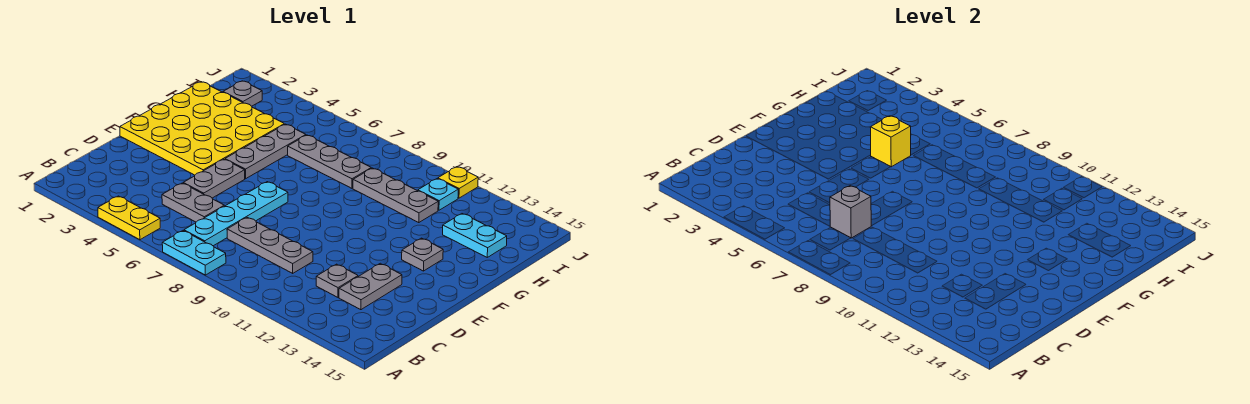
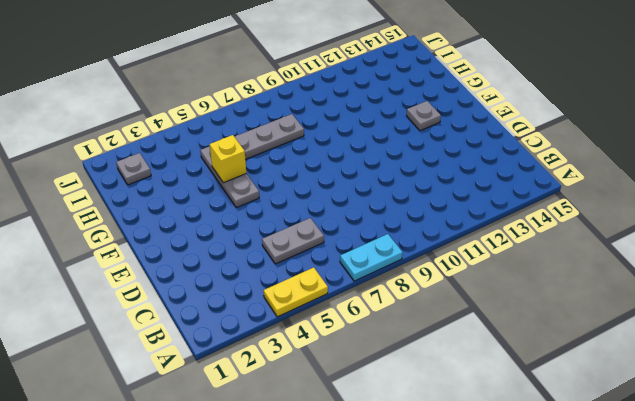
none -> cyan 1x4 plate [184,182,288,246]
none -> grey 1x3 plate [227,217,313,273]
none -> grey 1x1 plate [316,264,358,297]

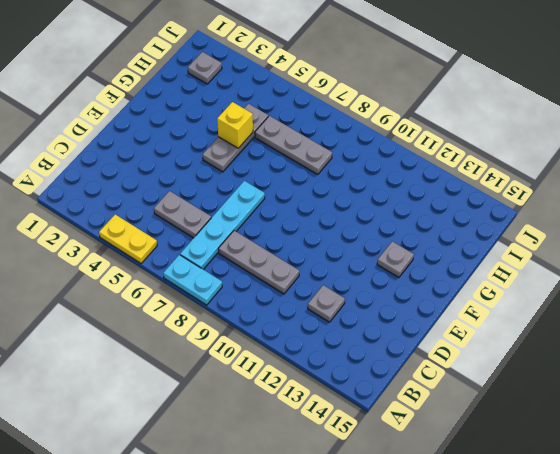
none -> grey 1x2 plate [339,263,402,310]
none -> grey 1x2 plate [183,159,245,198]
none -> yellow 4x4 plate [120,82,284,175]

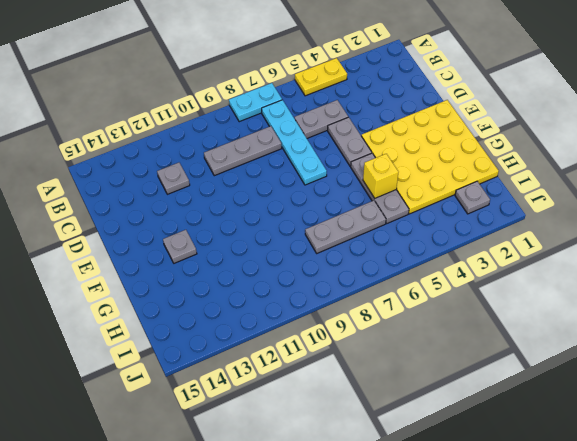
none -> grey 1x2 plate [339,263,402,310]
none -> grey 1x3 plate [353,168,438,223]
none -> cyan 1x2 plate [443,214,507,257]

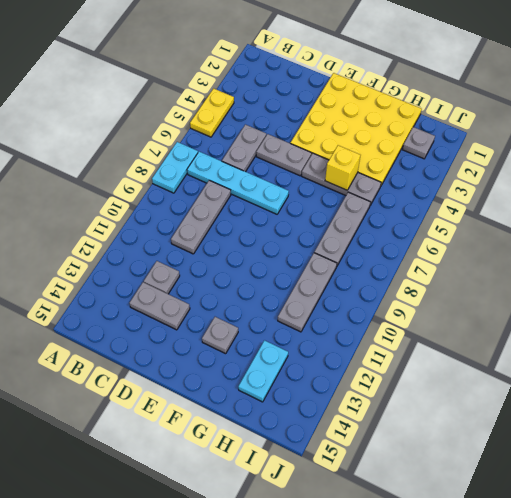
none -> cyan 1x1 plate [418,179,458,210]
none -> yellow 1x1 plate [438,167,478,198]
none -> grey 1x1 brick [830,186,871,238]

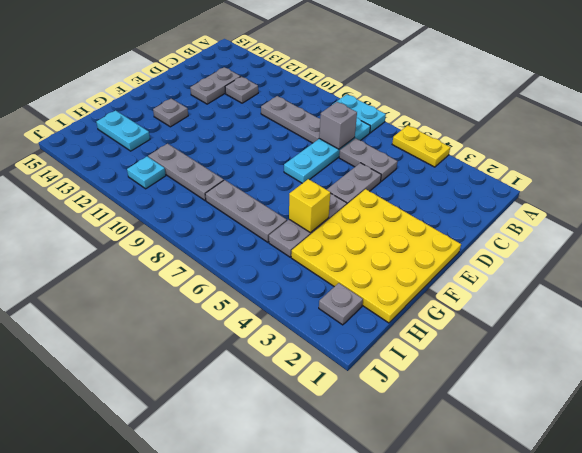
none -> yellow 1x1 plate [438,167,478,198]

